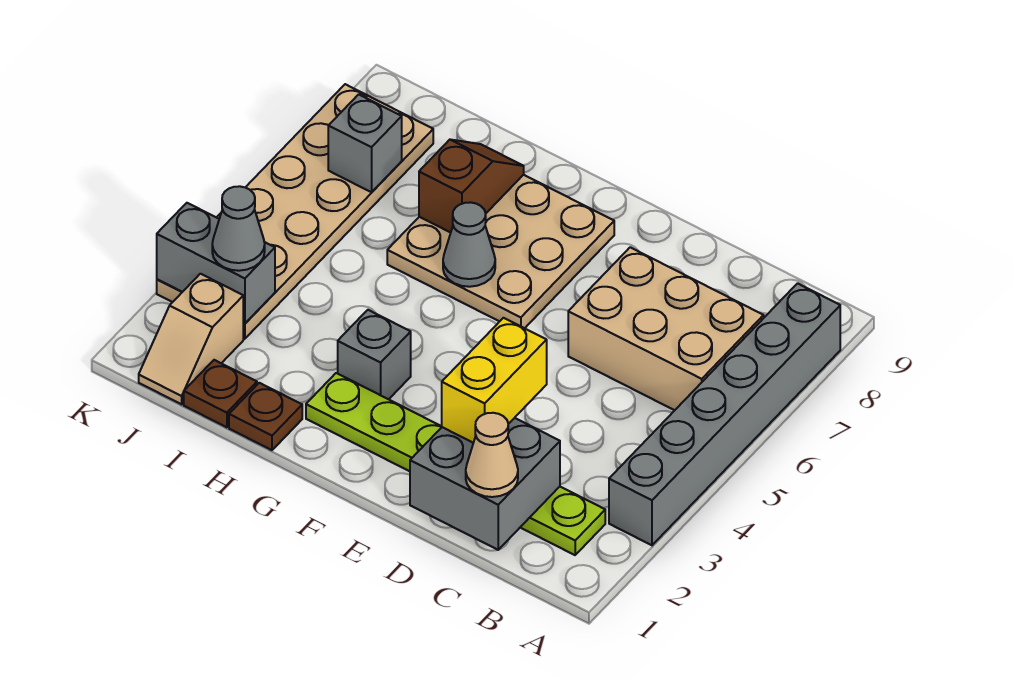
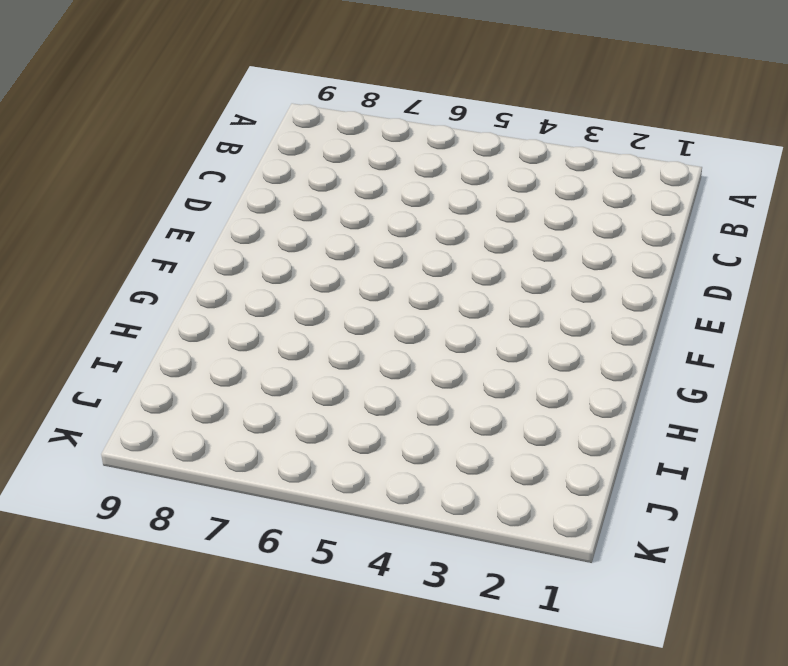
none -> grey 1x6 brick [609,283,840,545]
none -> lime 1x6 plate [306,373,605,555]
none -> tan 2x3 brick [568,247,764,410]

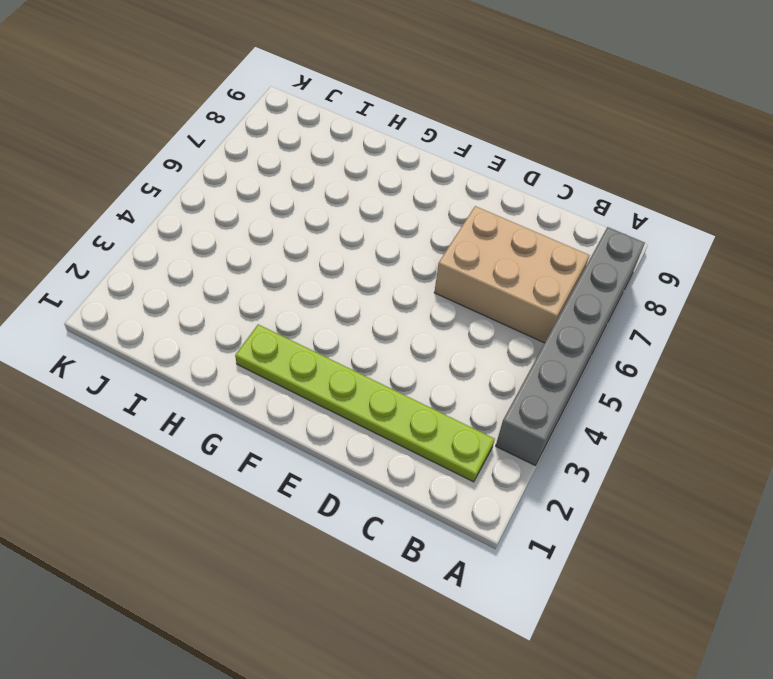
none -> tan 3x3 plate [387,175,614,328]
none -> grey 1x1 brick [338,310,411,399]
none -> brown 1x1 plate [229,383,302,450]

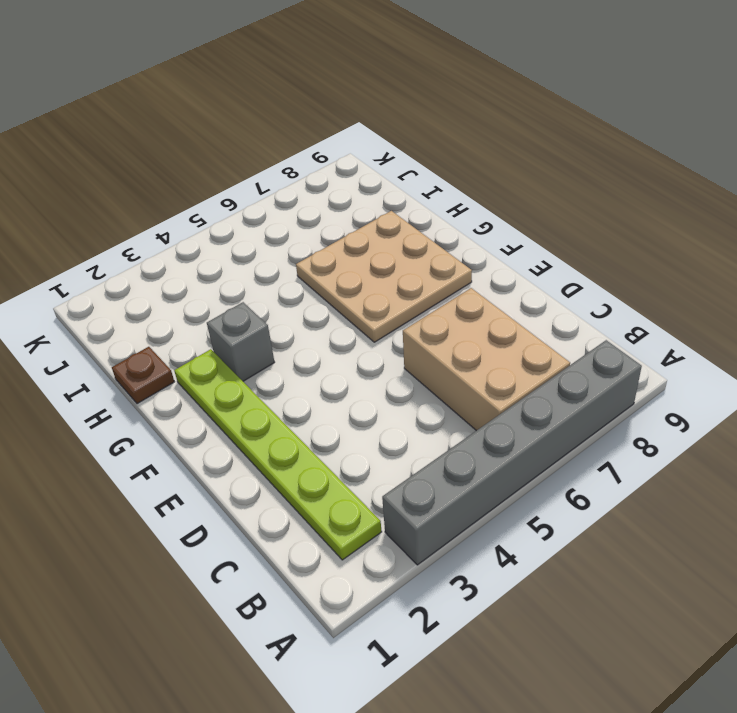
none -> brown 1x1 plate [184,360,257,427]
none -> tan 1x2 slope [139,274,243,404]
none -> tan 2x6 plate [157,84,433,339]

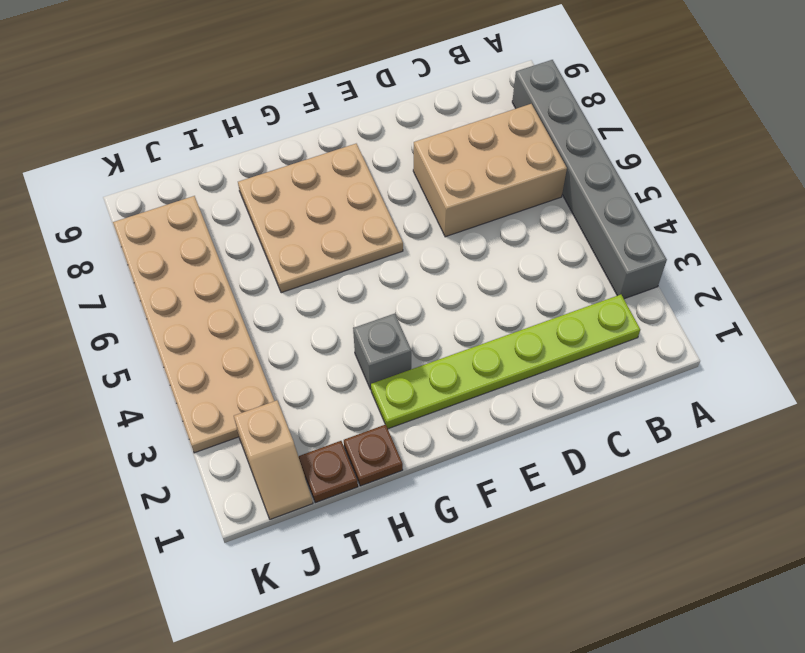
none -> grey 2x2 brick [410,418,560,550]
none -> grey 1x1 cone [443,202,495,287]
none -> brown 1x2 slope [419,140,524,233]

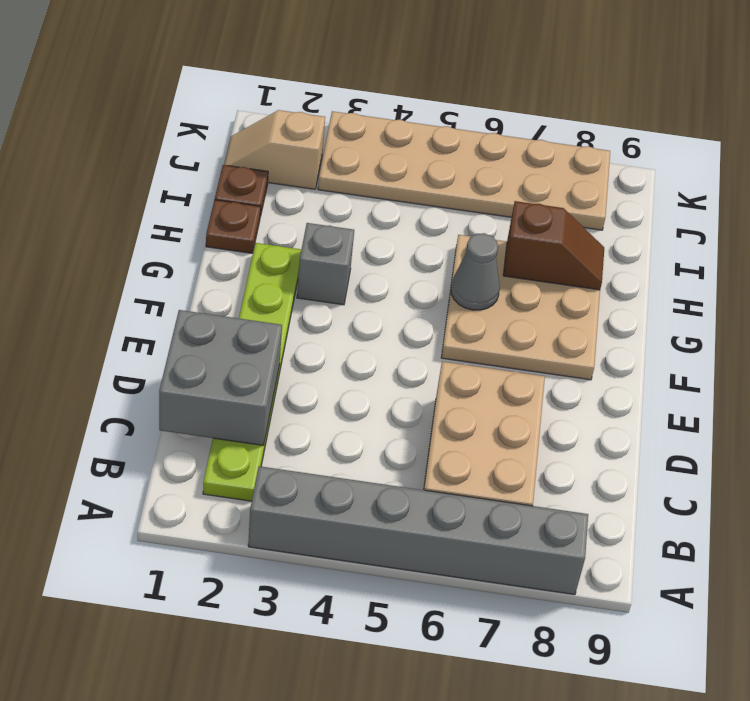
none -> grey 1x2 brick [157,203,275,324]
none -> grey 1x1 brick [328,94,402,192]
none -> tan 1x1 cone [466,413,518,497]

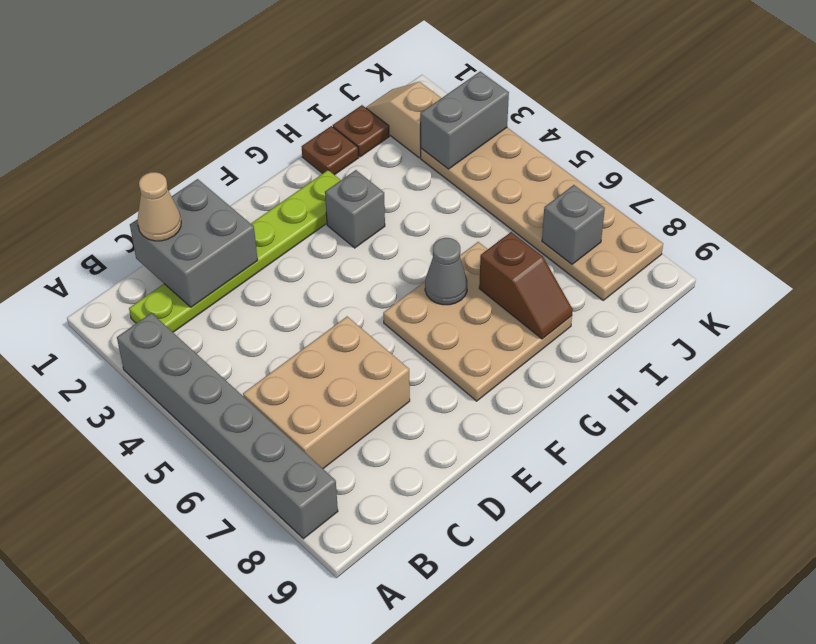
none -> yellow 1x2 brick [442,318,547,443]
none -> grey 1x1 cone [212,186,265,271]

